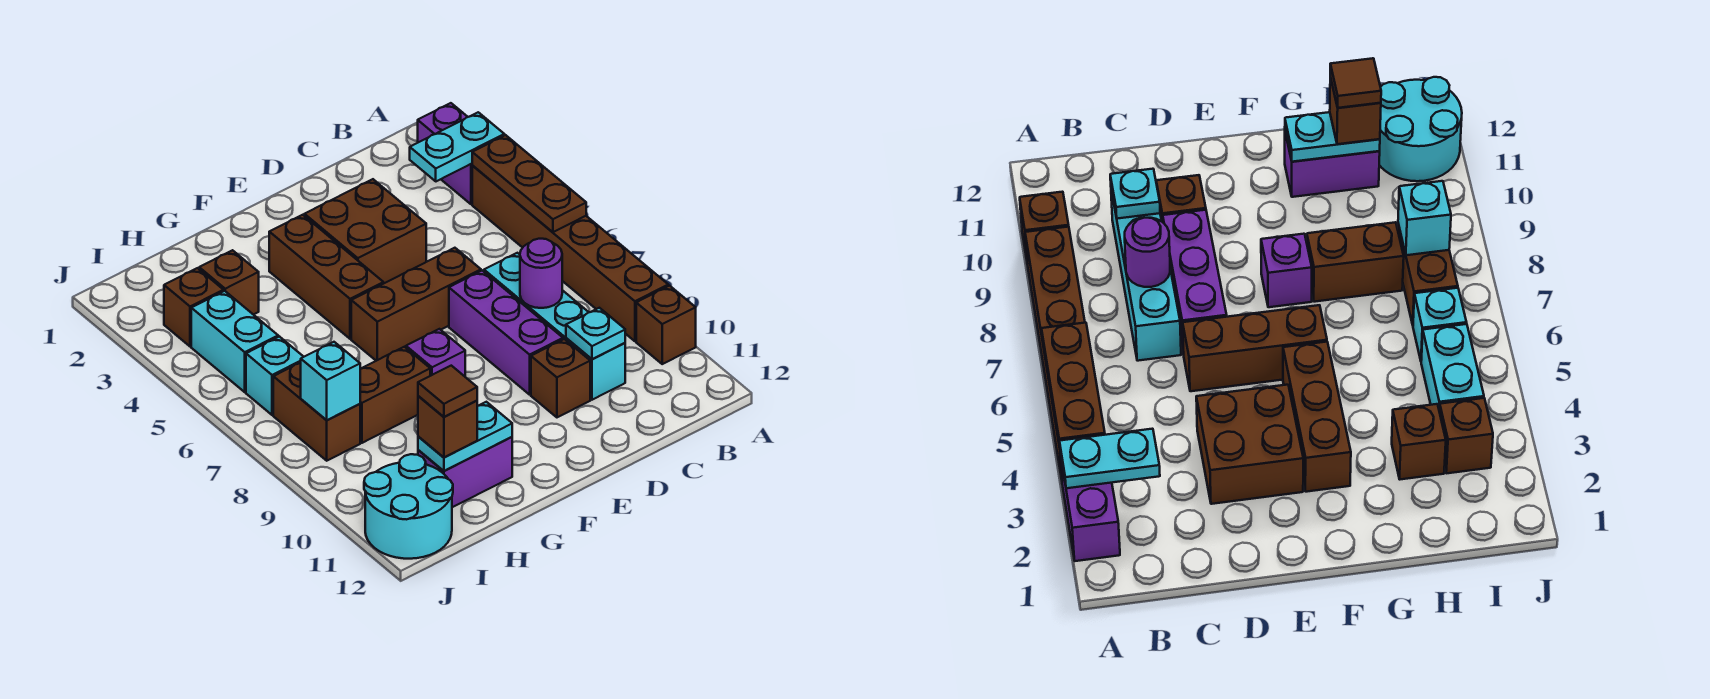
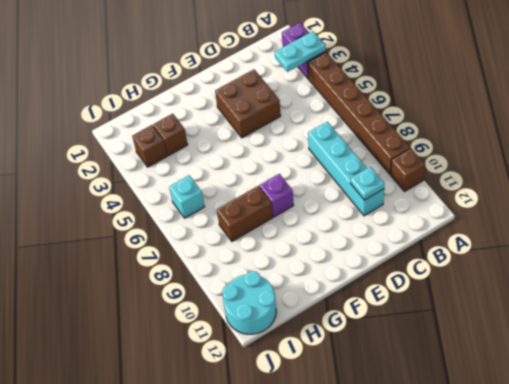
none -> brown 1x3 brick [351,248,481,361]
none -> purple 1x3 brick [449,271,563,395]
none -> brown 1x1 brick [531,339,590,417]

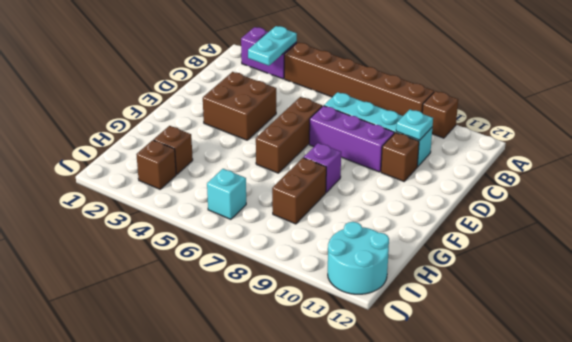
none -> brown 1x3 brick [269,215,383,339]
none -> purple 1x2 brick [418,437,512,507]
none -> cyan 1x2 brick [191,291,278,392]

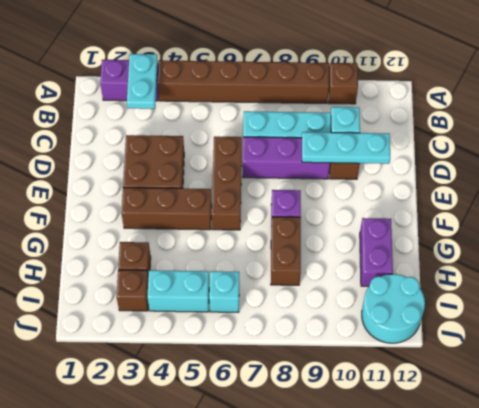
cyan 1x3 plate [302,132,390,164] -> none
none -> brown 1x2 brick [273,363,360,461]
none -> brown 1x3 plate [472,135,586,232]
none -> purple 1x1 round brick [520,239,562,308]

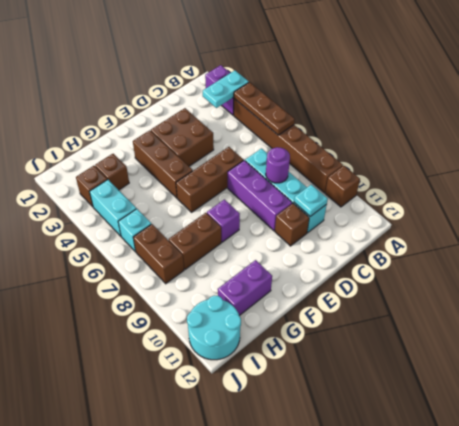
none -> cyan 1x2 plate [418,402,512,471]
none -> cyan 1x1 brick [301,342,360,420]
none -> brown 1x1 brick [418,396,477,457]

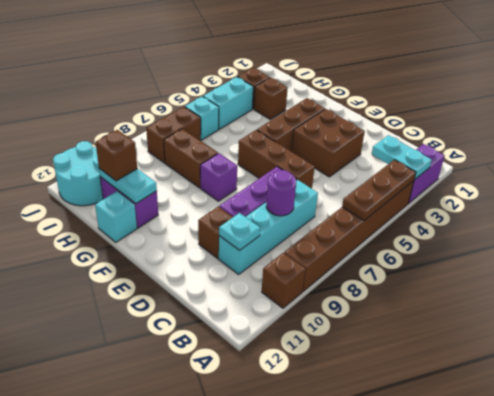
cyan 1x1 brick [95,191,137,242] -> cyan 1x1 brick moved to [301,342,360,420]
none -> brown 1x1 tile [418,366,477,417]

